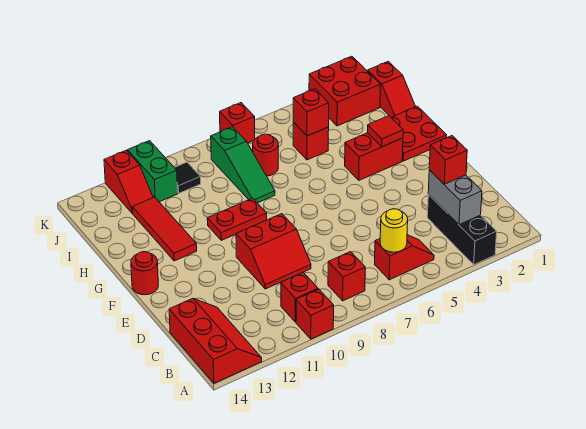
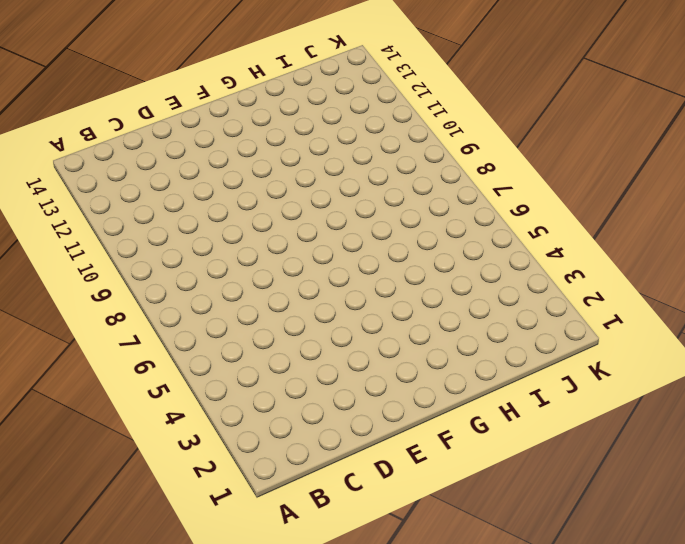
none -> black 1x3 brick [427,194,497,265]
none -> red 1x1 brick [296,289,334,339]
none -> red 2x3 slope [169,299,262,383]

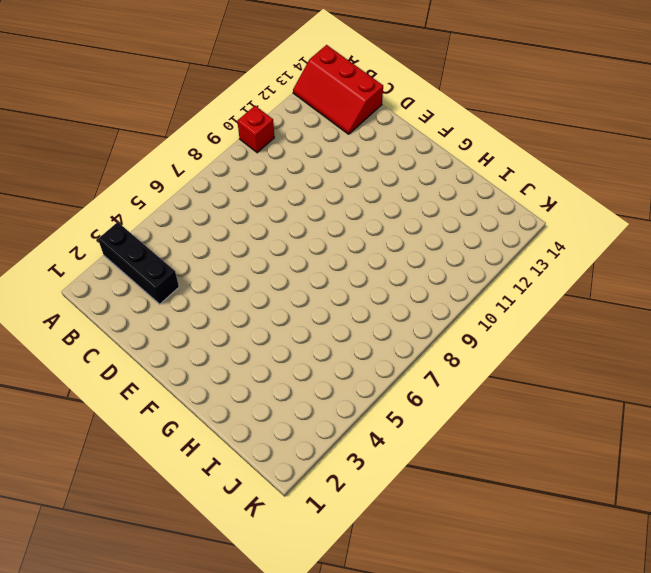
none -> red 1x2 slope [375,235,434,280]
none -> red 1x1 brick [328,252,365,301]
none -> red 1x1 brick [281,273,318,322]

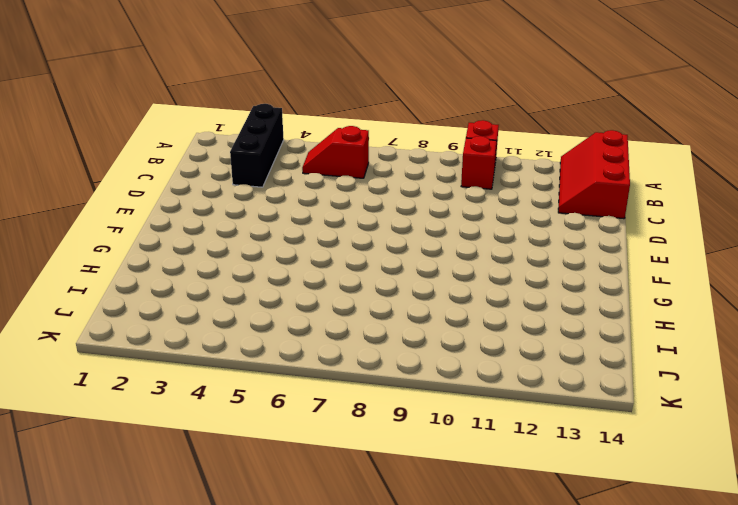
none -> red 1x1 brick [328,252,365,301]
none -> red 2x2 slope [236,214,311,289]
none -> red 1x1 round brick [131,252,158,295]

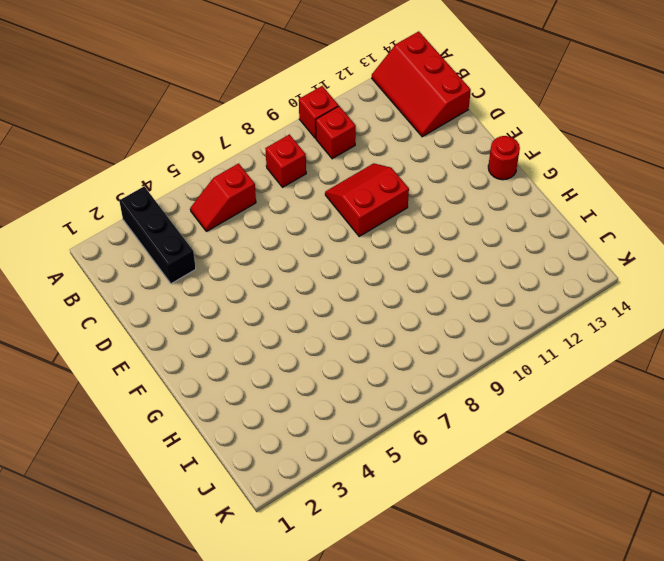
none -> red 2x2 plate [391,106,447,161]
none -> red 1x2 brick [345,133,403,180]
none -> red 1x2 plate [207,198,267,240]

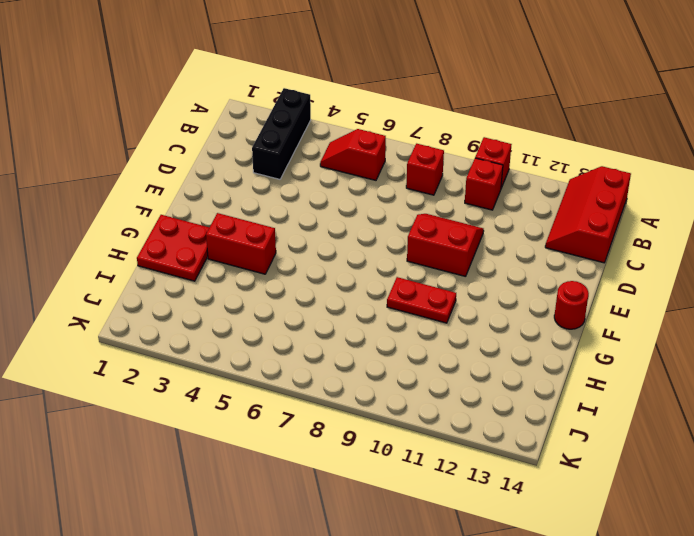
none -> red 1x3 tile [132,197,197,261]
none -> green 1x3 slope [211,127,275,203]
none -> red 1x2 slope [368,61,416,117]

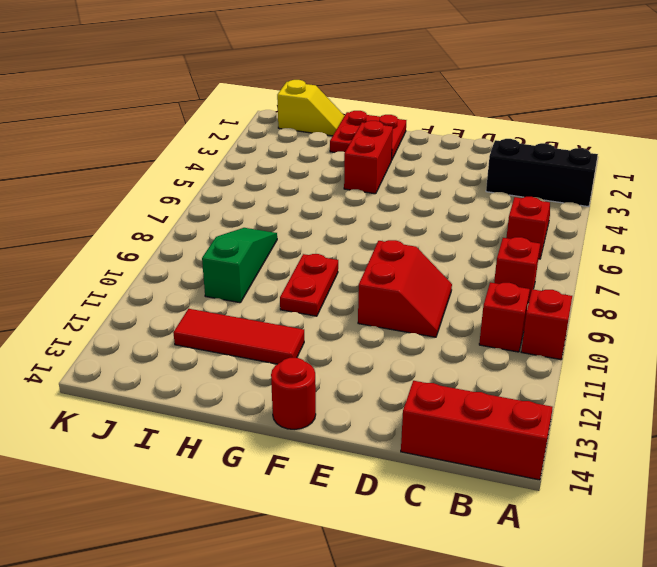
yellow 1x2 slope [277,80,344,136] -> red 1x2 slope [368,61,416,117]
green 1x3 slope [202,228,277,303] -> green 1x3 slope turned to [211,127,275,203]
none -> red 1x1 brick [293,122,329,160]
none -> red 1x1 round brick [253,134,278,176]
none -> red 2x2 brick [309,56,380,126]

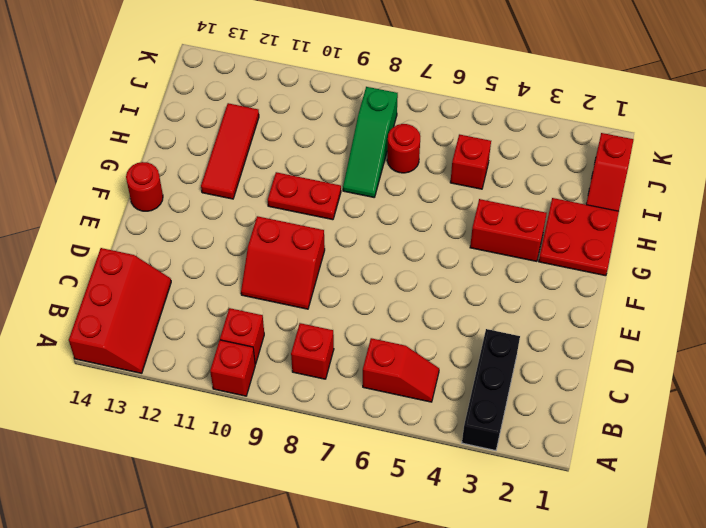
none -> red 2x2 brick [309,56,380,126]
none -> black 1x1 tile [174,162,201,193]
none -> green 1x2 brick [128,141,178,202]

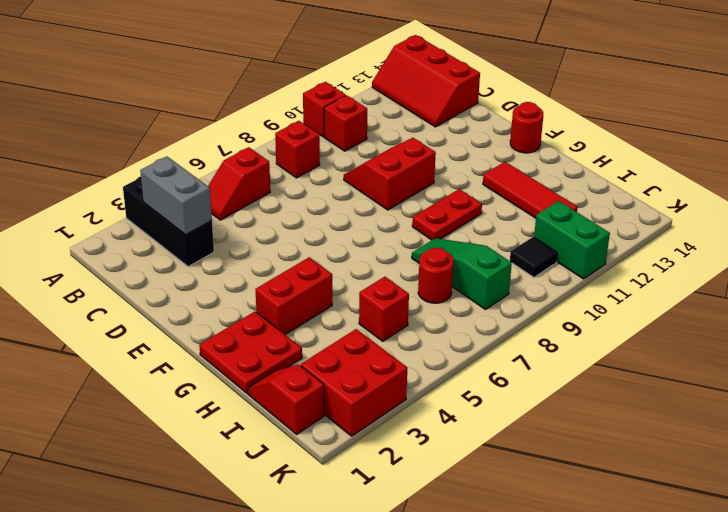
none -> red 1x2 slope [104,150,153,213]
none -> red 1x1 brick [220,103,255,143]
none -> yellow 1x1 round brick [380,209,408,252]

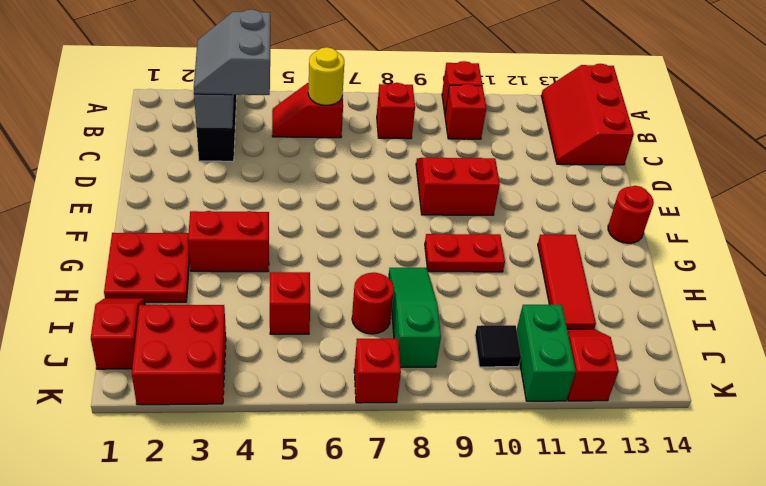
grey 2x2 slope [194,9,270,95] -> red 1x1 brick [429,136,467,184]
none -> red 1x1 tile [368,116,403,147]
none -> red 1x1 brick [293,89,329,136]

